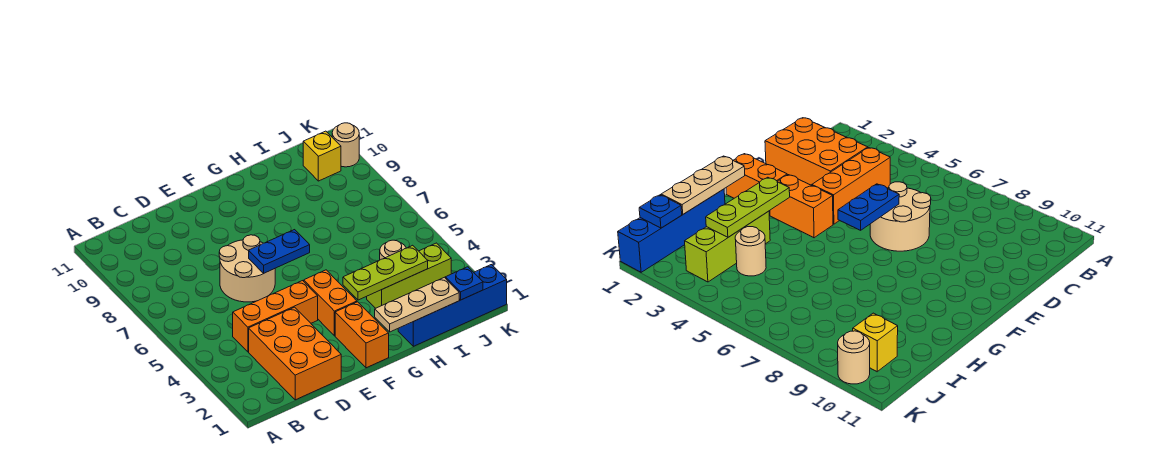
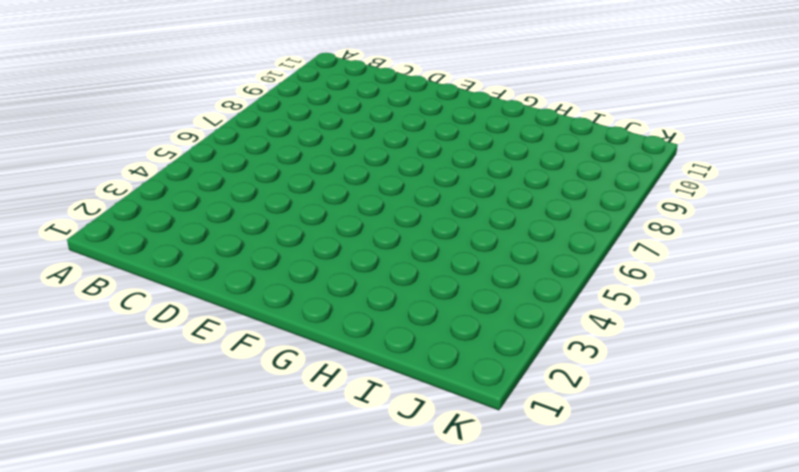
none -> orange 2x3 brick [249,307,341,400]
none -> orange 1x3 brick [233,281,318,352]
none -> tan 2x2 round brick [219,235,275,302]

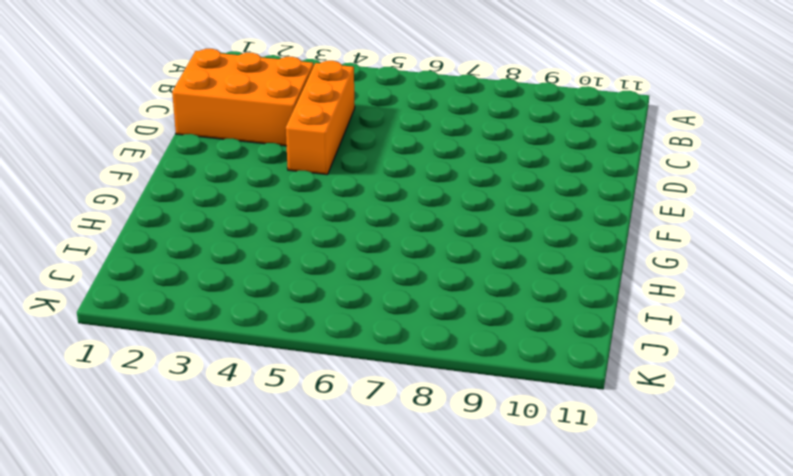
none -> tan 2x2 round brick [219,235,275,302]
none -> orange 1x2 brick [335,302,389,368]
none -> orange 1x2 brick [304,270,357,336]

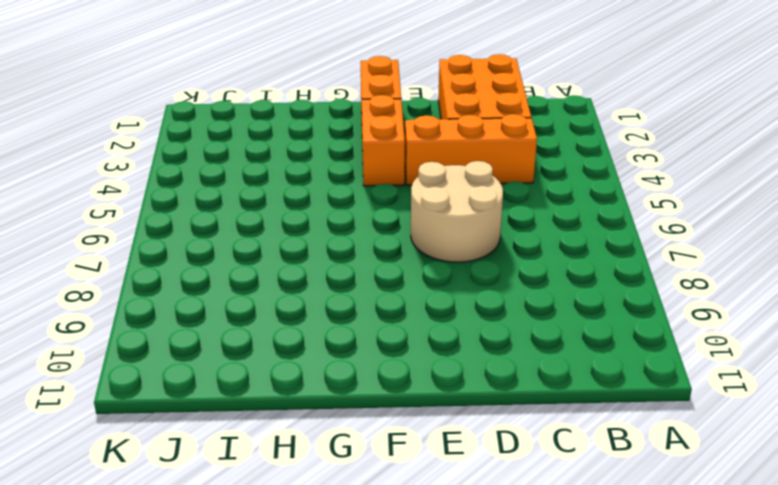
none -> blue 1x4 brick [398,265,507,346]
none -> lime 1x3 brick [367,243,451,308]
none -> tan 1x1 round brick [380,240,406,260]

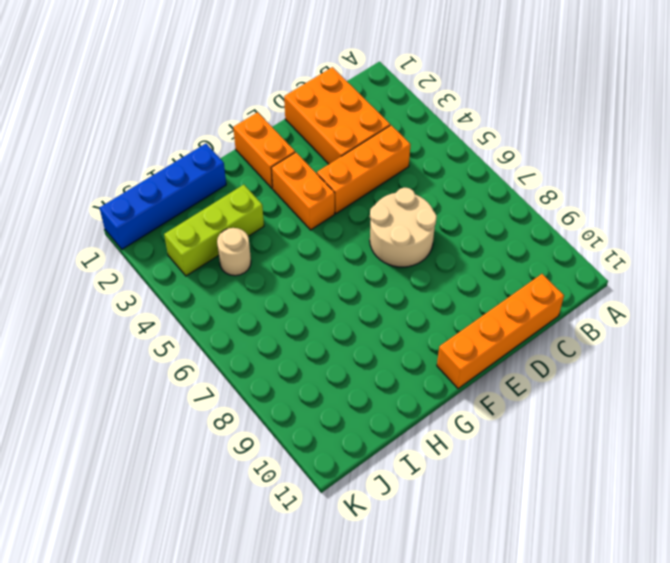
orange 1x4 brick [437,274,564,389] -> none
none -> yellow 1x1 brick [303,131,341,181]
none -> tan 1x1 round brick [332,123,359,167]
none -> blue 1x2 plate [249,230,310,274]

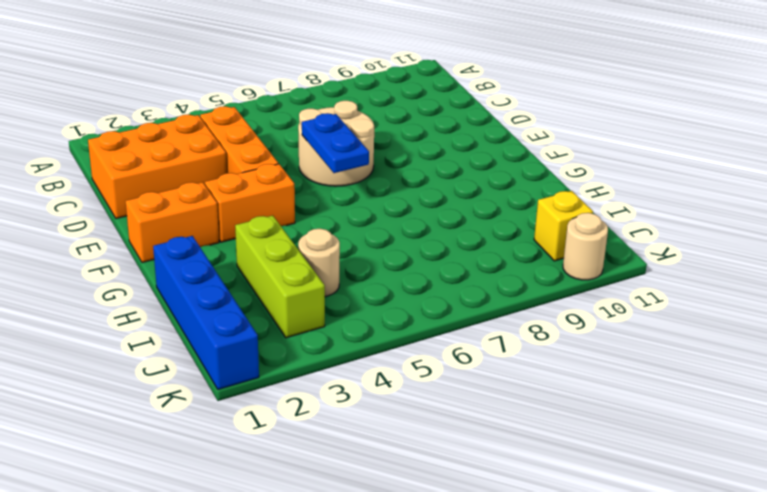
none -> tan 1x3 plate [375,277,459,332]
none -> lime 1x3 plate [343,245,428,300]
none -> blue 1x1 plate [445,267,483,300]

